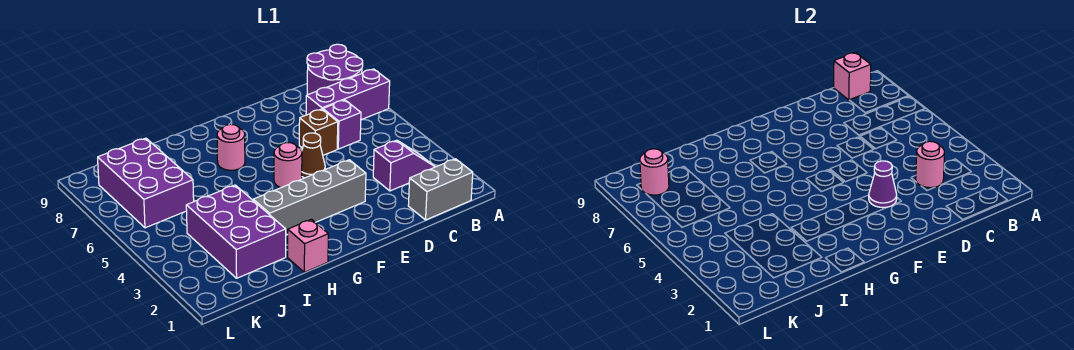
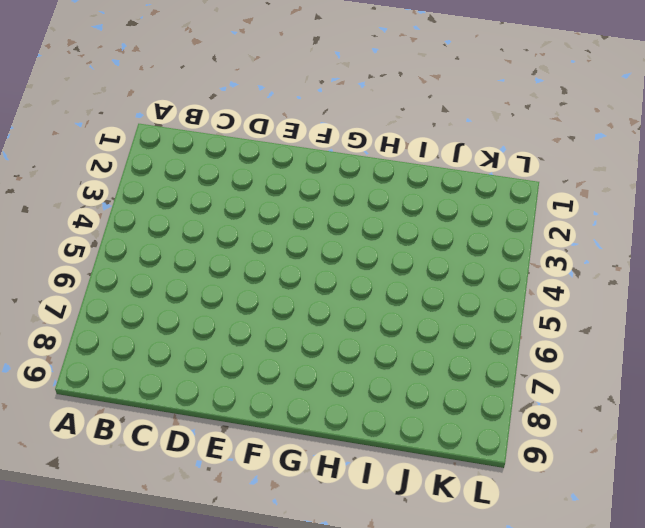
none -> purple 1x3 brick [306,69,390,120]
none -> purple 2x2 round brick [307,44,363,94]
none -> grey 1x2 brick [408,159,473,220]

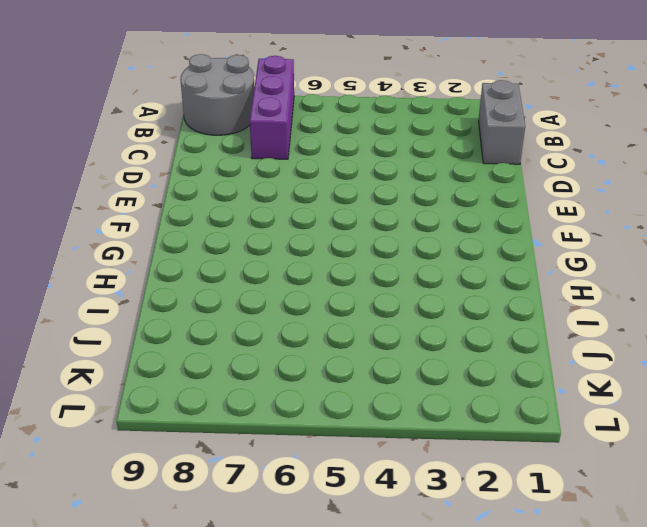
grey 2x2 round brick [180,54,254,135] -> purple 2x2 round brick [307,44,363,94]
none -> purple 1x2 slope [373,140,435,191]
none -> purple 1x1 brick [323,100,361,149]
none -> brown 1x1 brick [299,109,338,155]

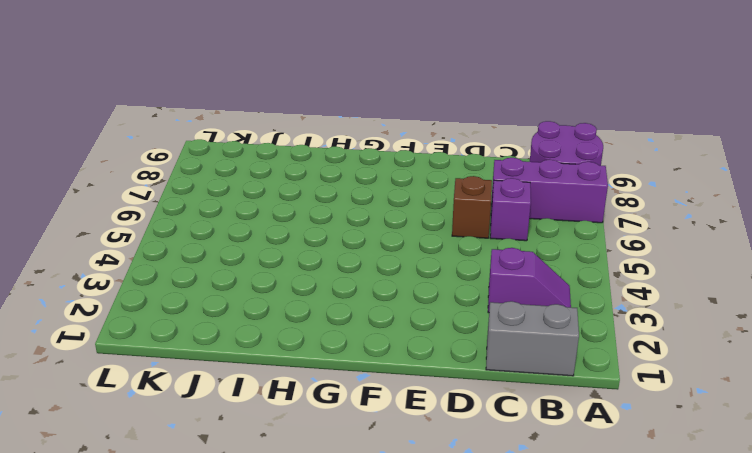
none -> grey 1x4 brick [253,160,366,235]
none -> brown 1x1 cone [302,133,325,178]
none -> pink 1x1 round brick [274,142,302,188]

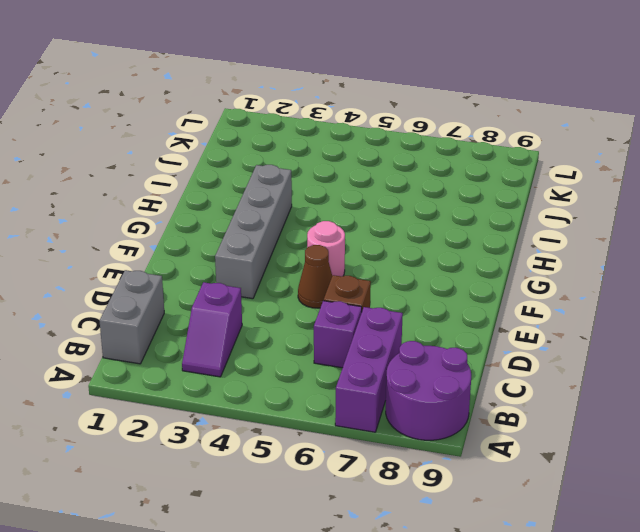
none -> pink 1x1 round brick [217,124,245,170]
none -> pink 1x1 brick [288,219,328,272]
none -> purple 2x3 brick [186,185,286,278]

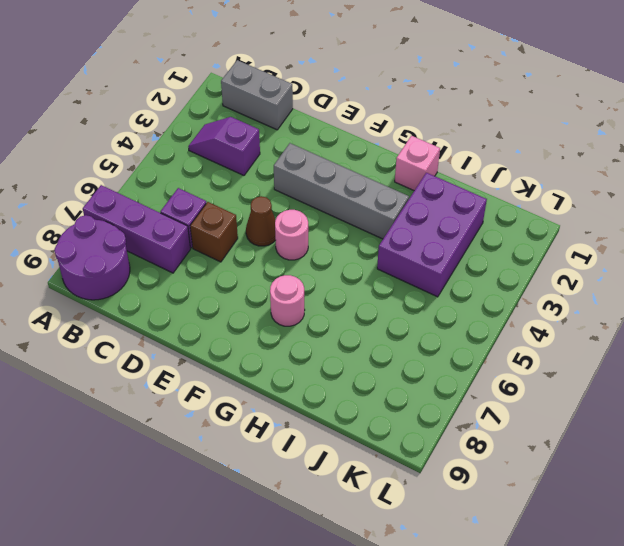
none -> purple 2x3 brick [98,138,194,228]
none -> pink 1x1 brick [834,52,871,100]
none -> pink 1x1 round brick [916,141,945,188]

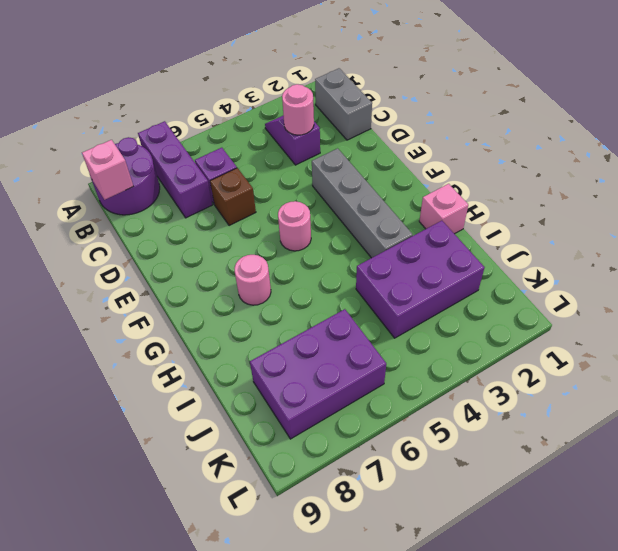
none -> brown 1x1 cone [302,133,325,178]
none -> purple 1x1 cone [869,161,897,208]
none -> pink 1x1 round brick [640,149,669,195]

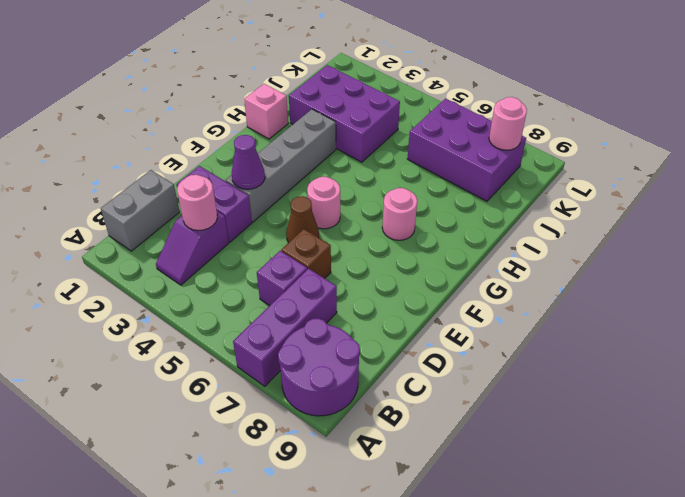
purple 1x2 brick [176,166,252,242] -> none
none -> pink 1x1 brick [834,52,871,100]

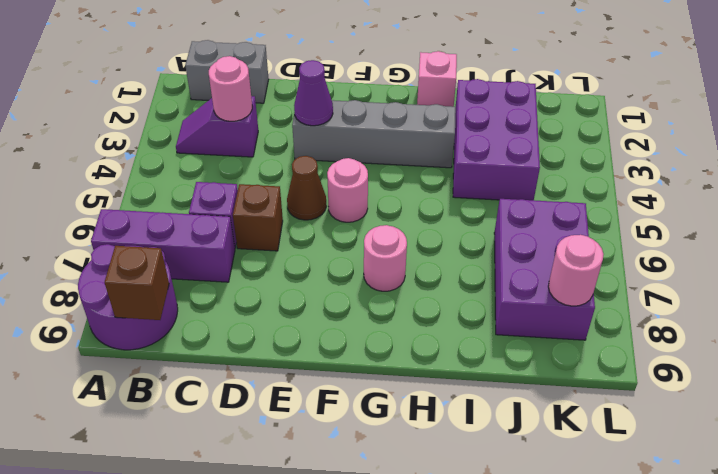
brown 1x1 brick [105,246,169,320] -> pink 1x1 brick [834,52,871,100]

